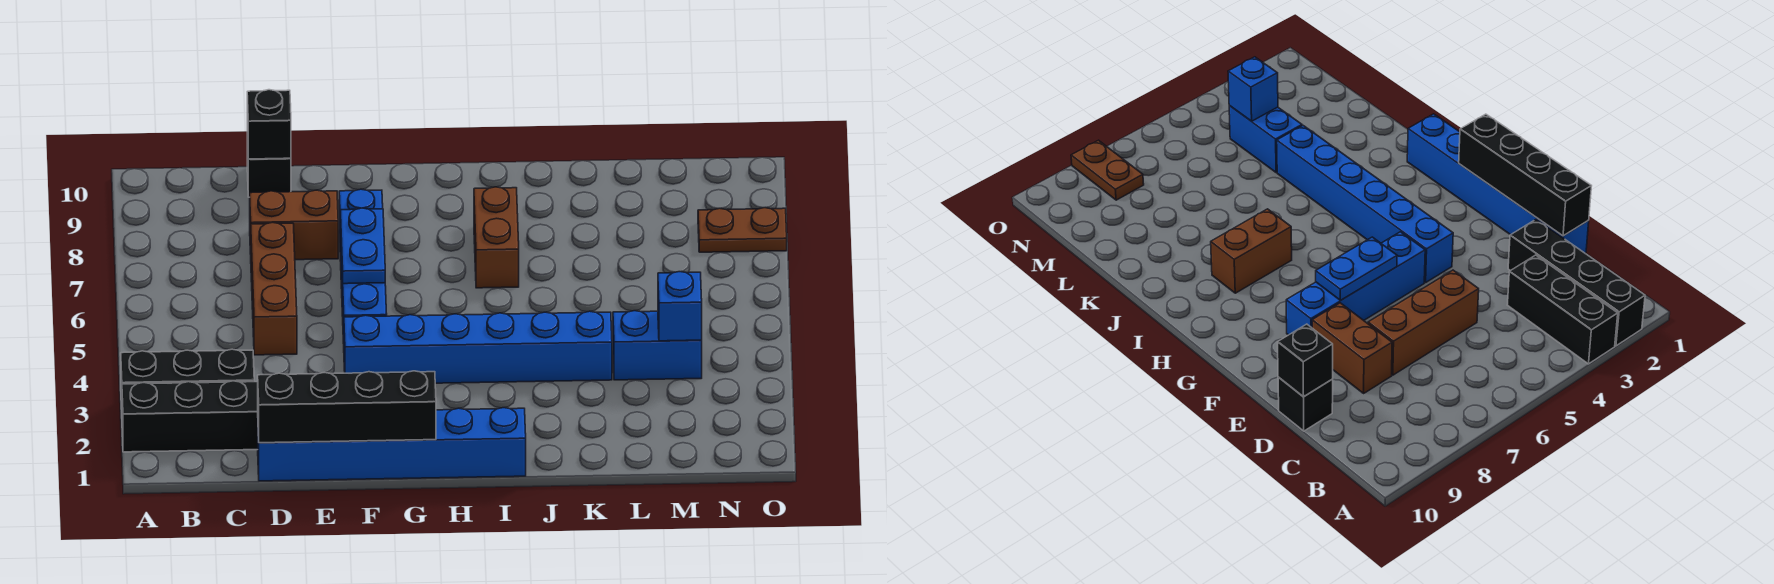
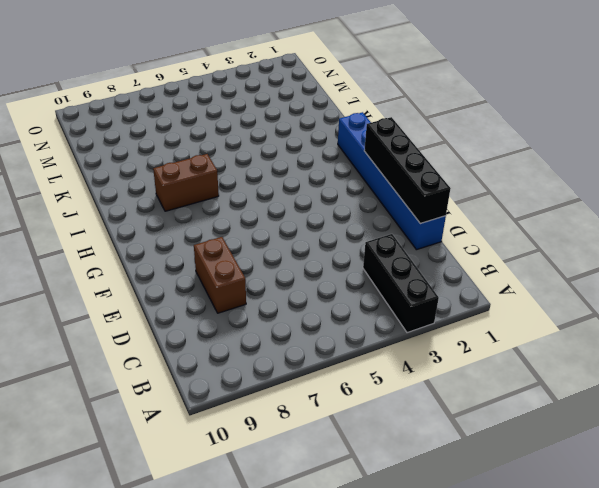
none -> black 1x4 brick [122,381,258,452]
none -> brown 1x3 brick [251,222,297,355]
none -> black 1x1 brick [247,134,291,197]

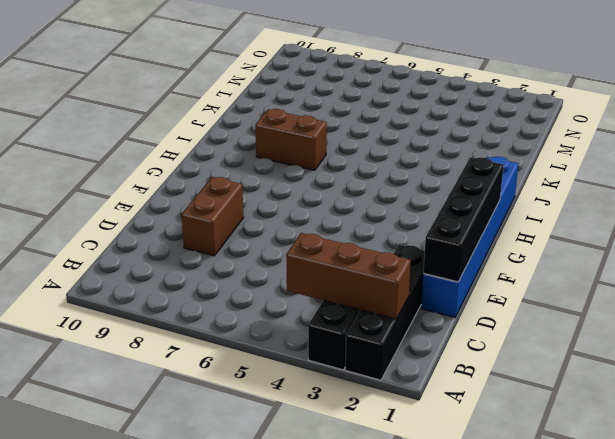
brown 1x3 brick [286,233,411,319] -> brown 1x3 brick moved to [251,222,297,355]
none -> black 1x1 brick [247,134,291,197]
none -> blue 1x6 brick [344,311,612,383]
none -> blue 1x4 brick [339,189,387,344]

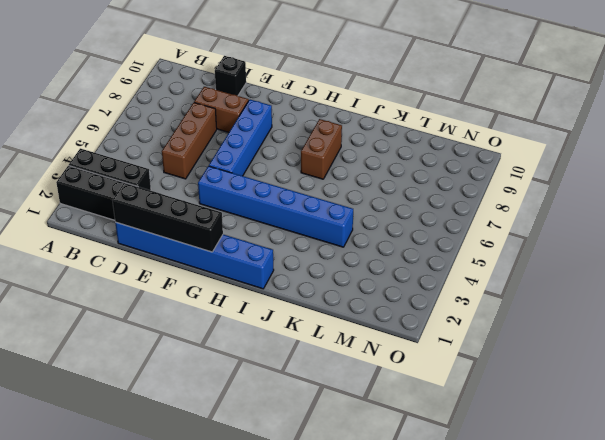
none -> blue 1x2 brick [613,311,702,380]
none -> brown 1x2 plate [698,208,787,252]
none -> black 1x1 brick [247,90,291,159]

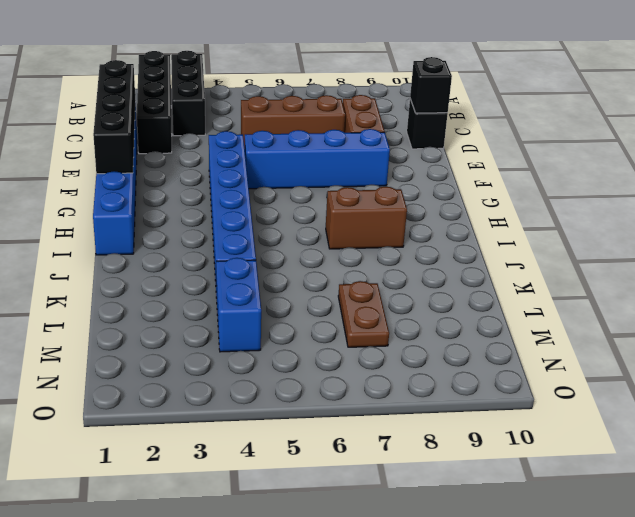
brown 1x2 plate [338,281,389,347] -> brown 1x2 plate moved to [698,208,787,252]
none -> blue 1x2 plate [340,208,385,284]
none -> blue 1x1 brick [658,272,702,341]

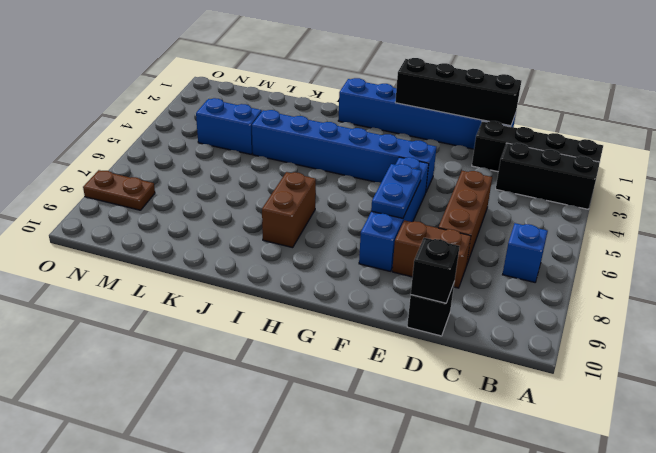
blue 1x1 brick [502,223,548,282] -> blue 1x1 brick moved to [658,272,702,341]

